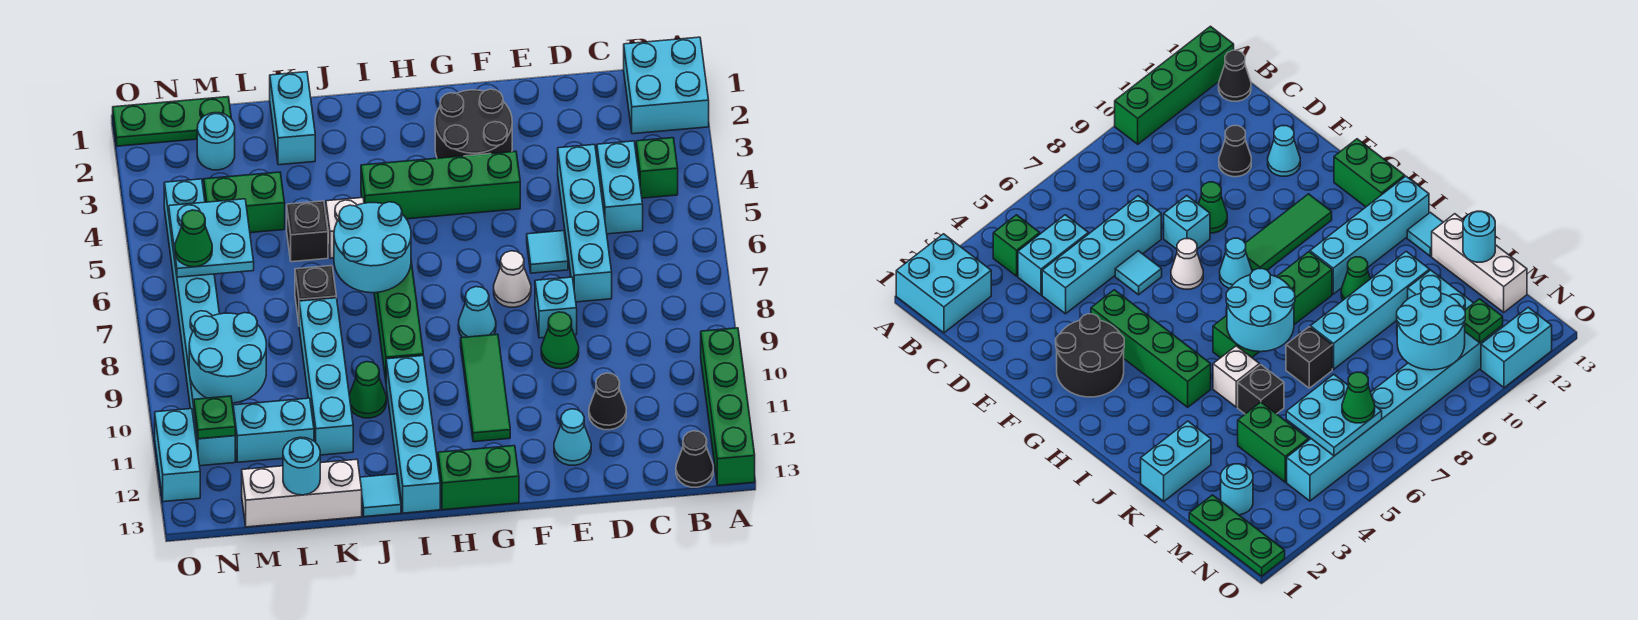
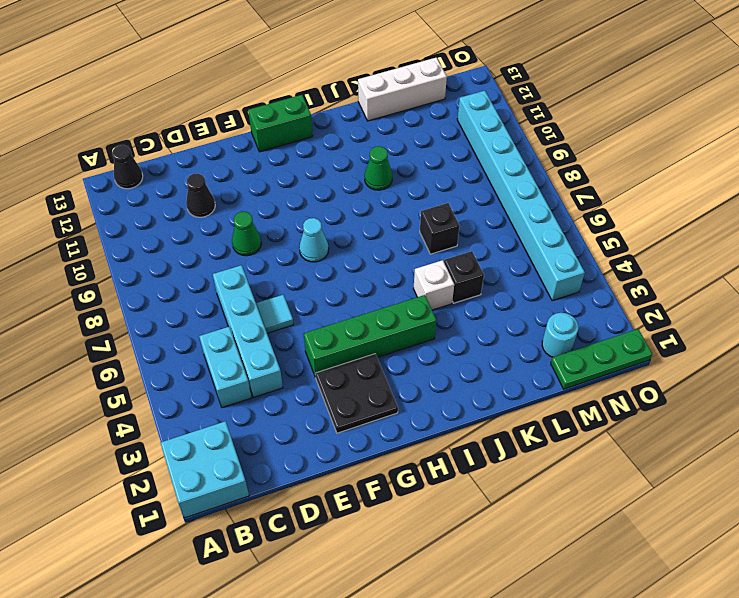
black 2x2 plate [315,354,398,433] -> black 2x2 round brick [435,89,512,158]
none -> green 1x4 brick [701,328,755,486]
none -> green 1x1 brick [636,138,678,198]
none -> cyan 1x1 brick [535,277,577,338]
none -> cyan 1x1 cone [554,409,591,465]

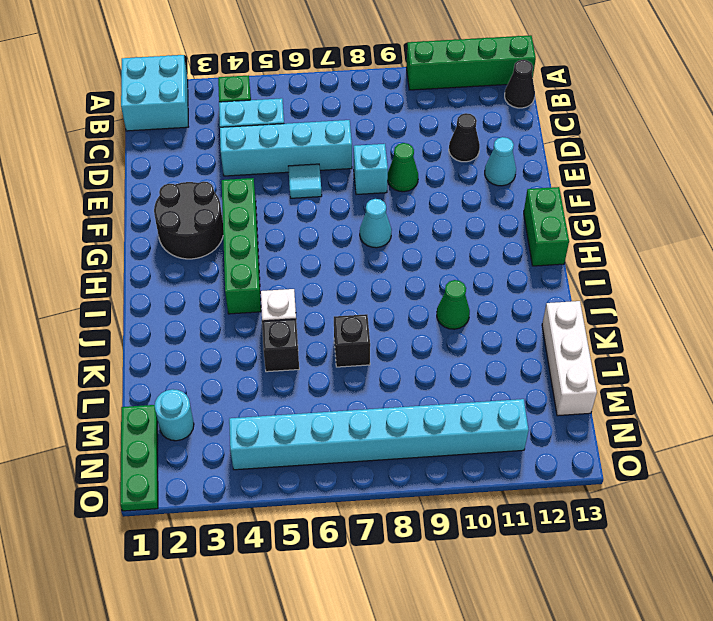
none -> white 1x1 cone [494,251,531,307]
none -> green 1x3 tile [461,334,510,442]
none -> green 1x4 brick [374,262,423,380]
none -> cyan 1x4 brick [386,356,440,513]

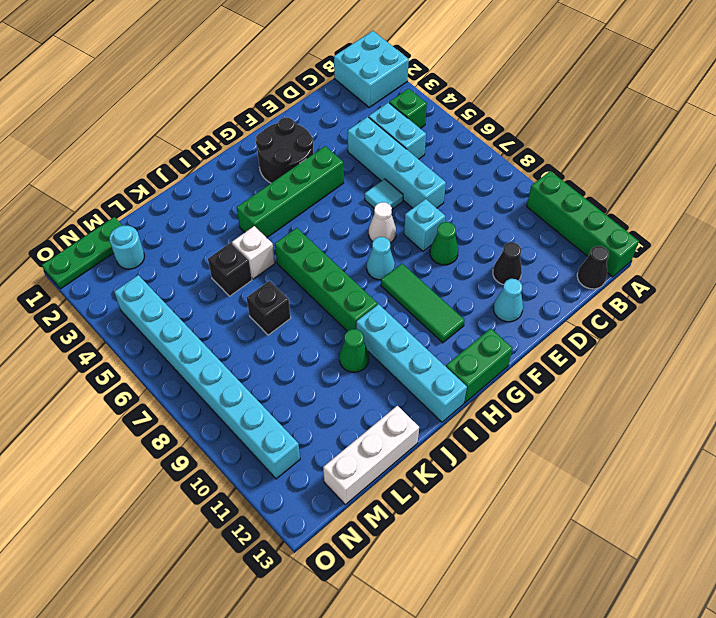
none -> cyan 1x1 tile [360,474,401,517]
none -> cyan 1x2 brick [270,72,315,165]
none -> cyan 1x4 brick [299,298,353,455]
none -> green 1x2 brick [204,172,285,233]

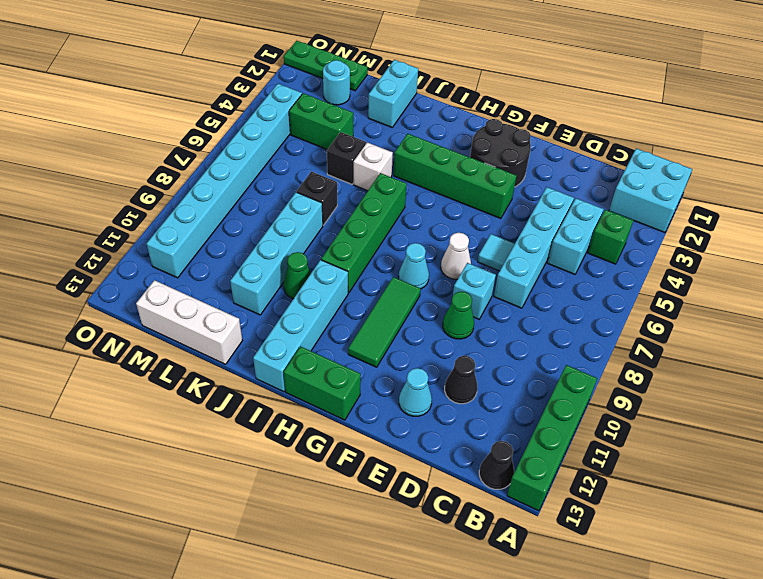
none -> cyan 1x1 tile [360,474,401,517]
none -> cyan 1x2 brick [233,398,314,462]
none -> cyan 1x2 brick [155,409,200,502]
none -> cyan 2x2 round brick [334,202,411,293]

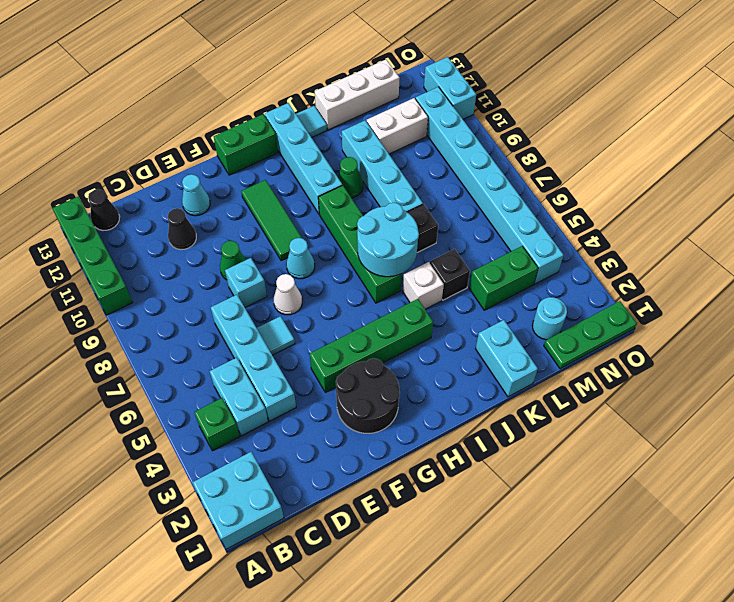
white 1x2 brick [367,98,428,154] -> cyan 1x2 brick [233,398,314,462]
none -> cyan 1x1 round brick [283,437,320,495]
none -> cyan 2x2 plate [169,199,254,277]
none -> cyan 2x2 round brick [189,313,266,403]
none -> green 1x1 plate [194,396,235,439]

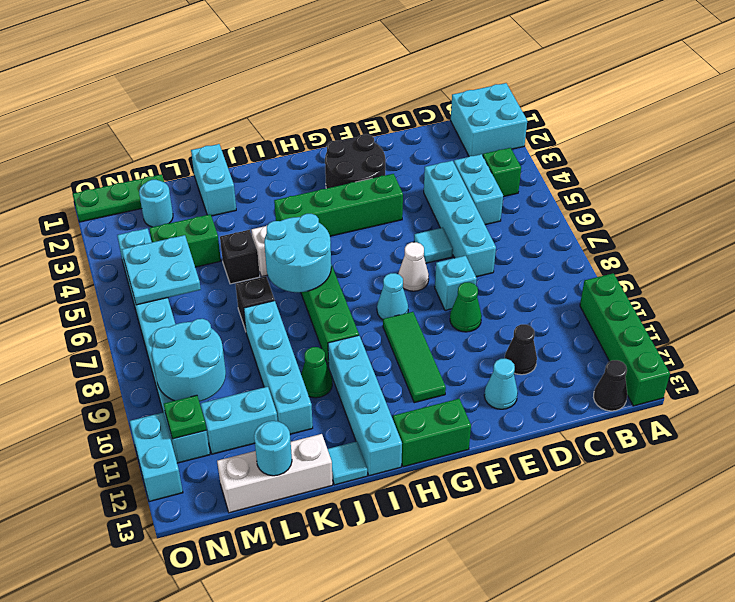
none -> green 1x1 cone [175,210,212,267]

